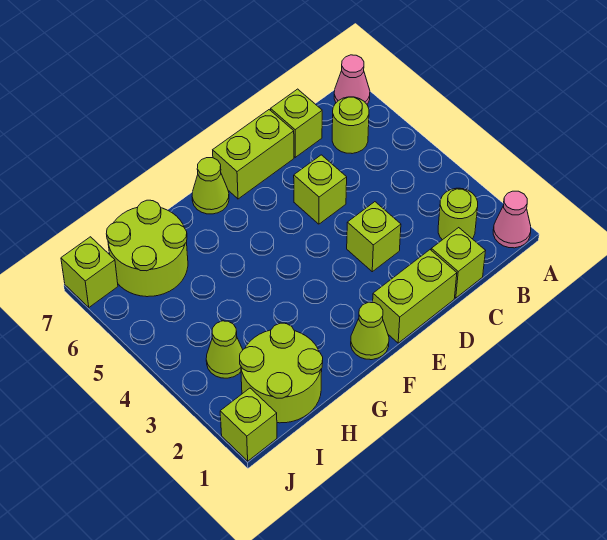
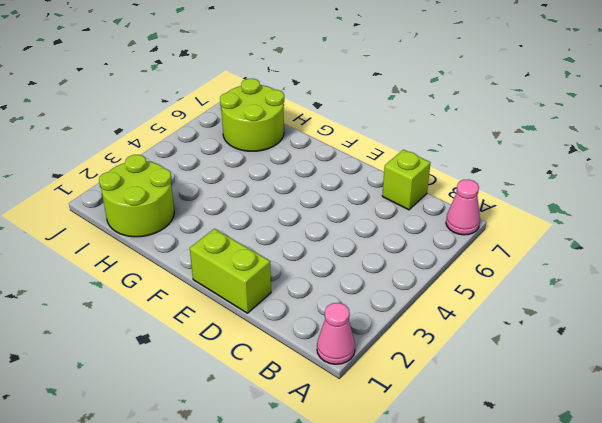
none -> lime 1x1 round brick [438,188,478,240]
none -> lime 1x1 round brick [332,97,369,154]
none -> lime 1x1 brick [431,228,485,298]

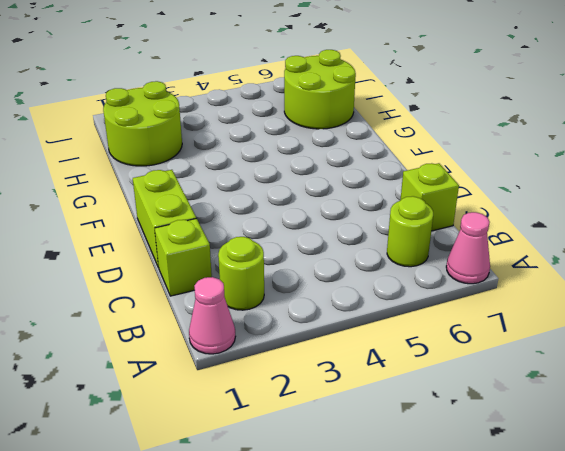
none -> lime 1x1 brick [347,202,401,272]
none -> lime 1x1 brick [294,155,347,224]
none -> lime 1x2 brick [213,110,294,199]

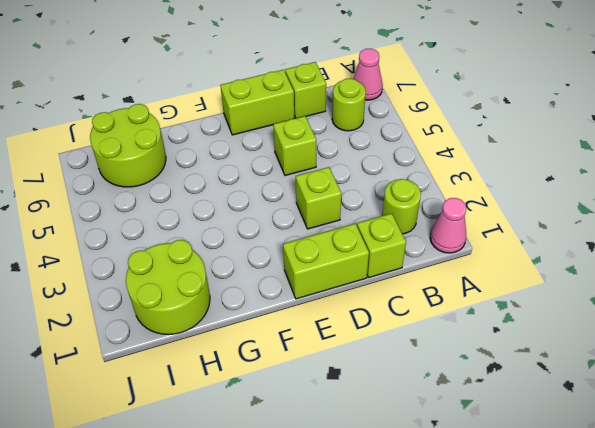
none -> lime 1x1 cone [351,302,389,360]
none -> lime 1x1 cone [192,158,229,214]
none -> lime 1x1 cone [206,321,243,378]

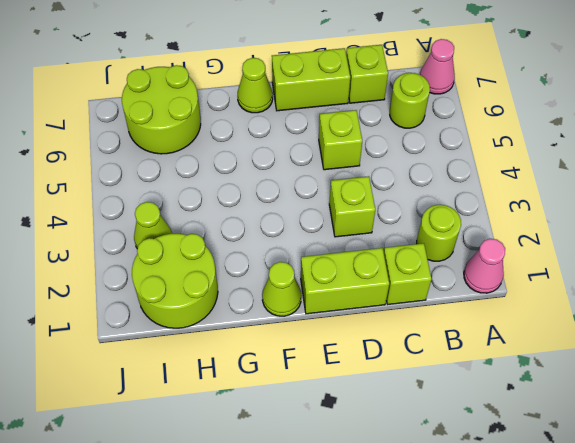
none -> lime 1x1 brick [220,388,277,461]
none -> lime 1x1 brick [61,237,118,307]

